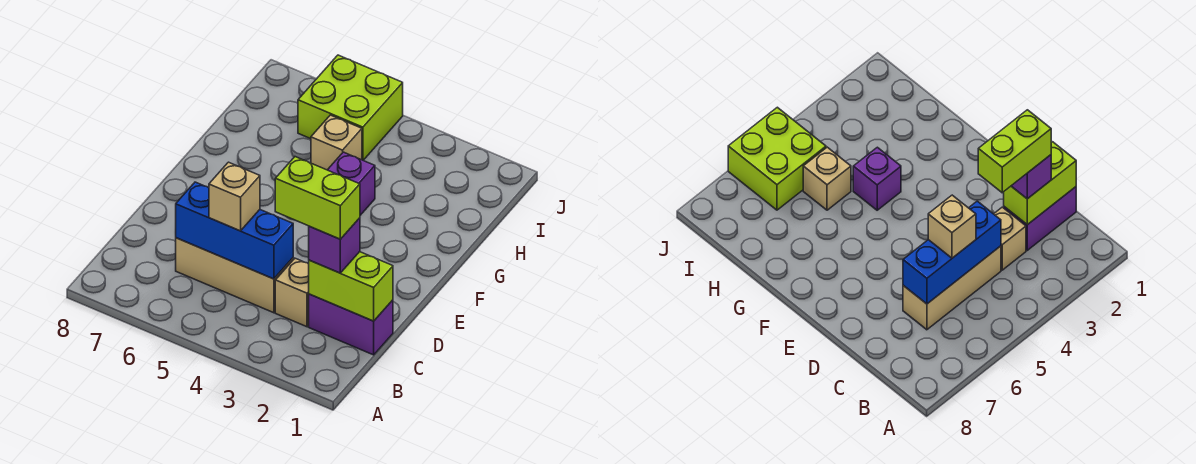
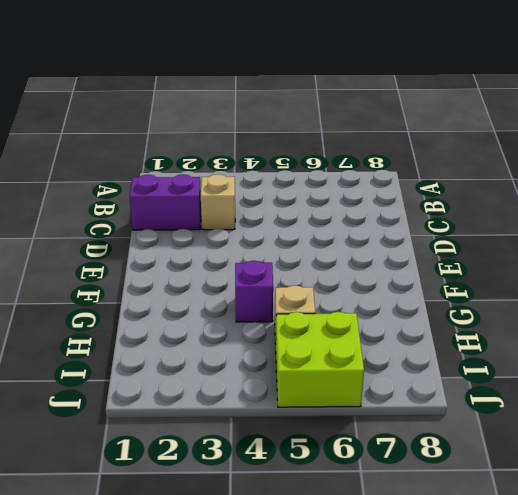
none -> tan 1x3 brick [176,238,293,313]
none -> lime 1x2 brick [309,252,393,321]

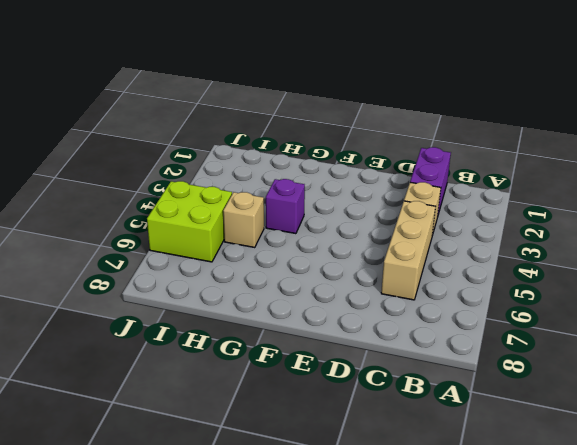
none -> lime 1x2 brick [309,252,393,321]
none -> blue 1x3 brick [176,182,293,279]

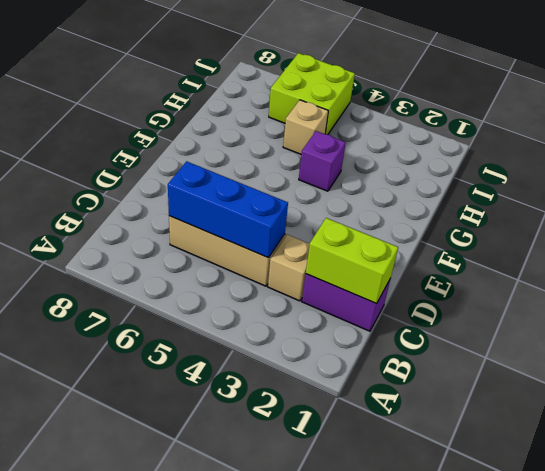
none -> purple 1x1 brick [309,218,360,273]
none -> tan 1x1 brick [209,162,260,231]

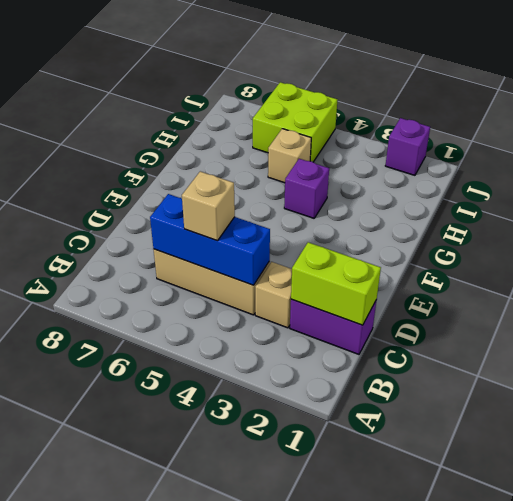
purple 1x1 brick [385,118,430,175] -> purple 1x1 brick moved to [309,218,360,273]
none -> lime 1x2 brick [275,157,360,239]

